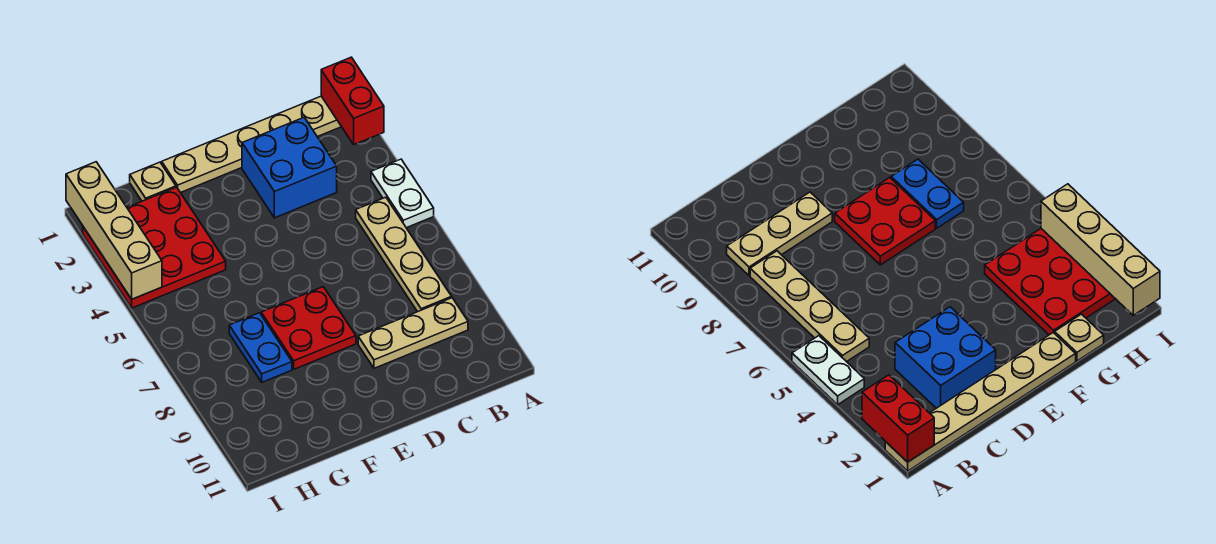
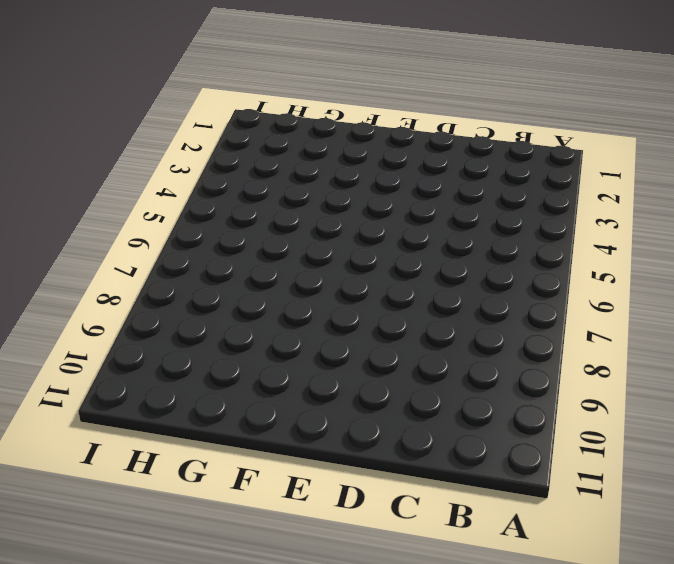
none -> tan 1x6 plate [162,96,341,193]
none -> white 1x2 plate [371,159,434,228]

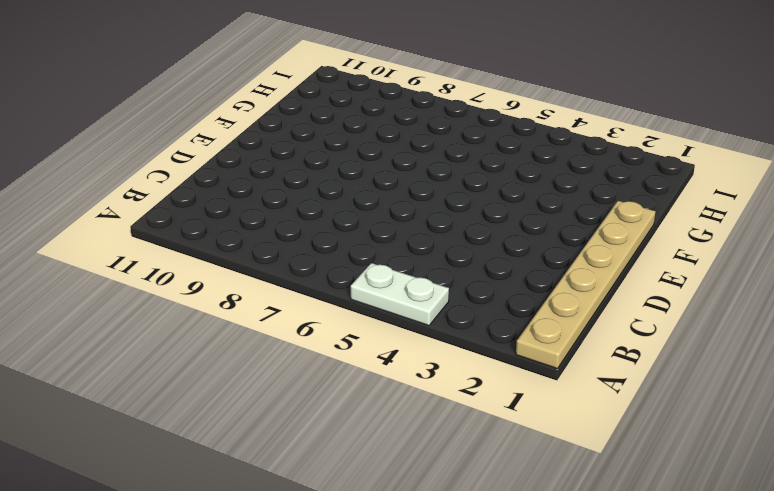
none -> tan 1x4 plate [356,197,452,312]
none -> tan 1x3 plate [358,298,468,368]

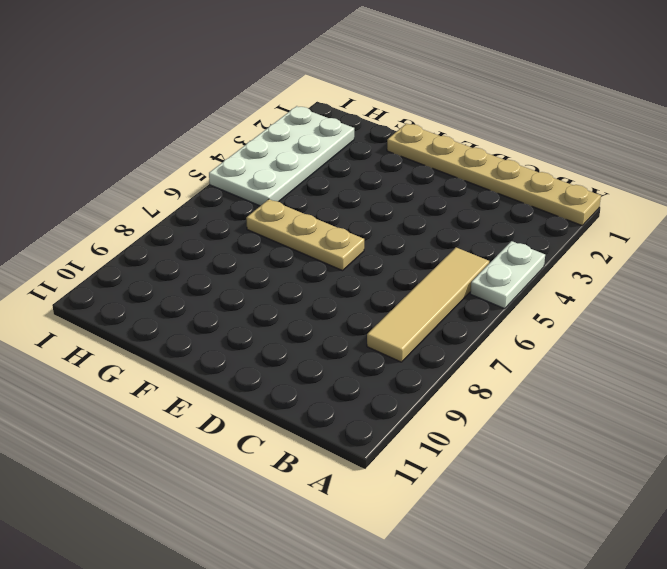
tan 1x4 tile [367,248,489,362] -> tan 1x4 plate [356,197,452,312]
tan 1x3 plate [246,199,364,271] -> tan 1x3 plate moved to [358,298,468,368]
white 2x4 plate [209,106,354,206] -> red 3x3 plate [83,187,226,308]
none -> blue 2x2 brick [242,118,337,218]
none -> red 2x2 plate [261,287,356,369]

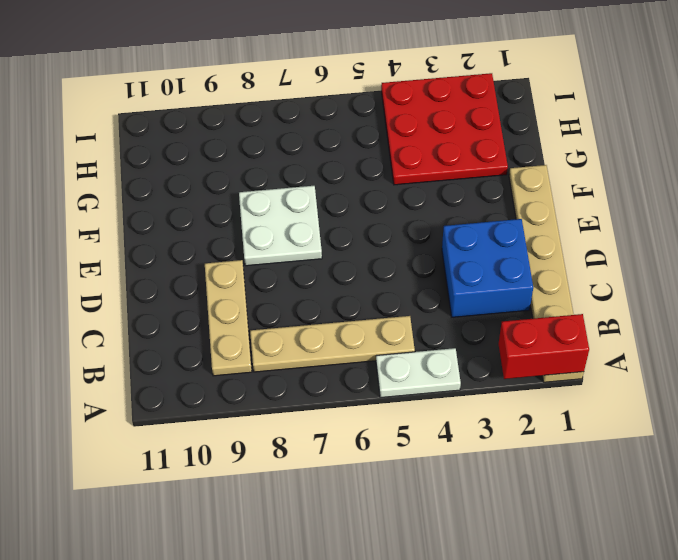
white 2x2 plate [239,186,322,266] -> red 2x2 plate [261,287,356,369]
none -> tan 1x1 plate [130,162,176,201]
none -> blue 1x2 plate [229,313,292,382]

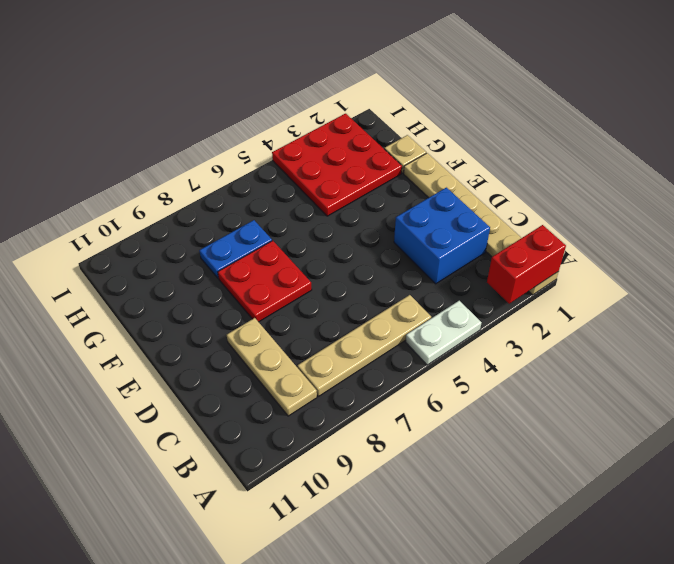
none -> tan 1x4 brick [66,162,162,299]

